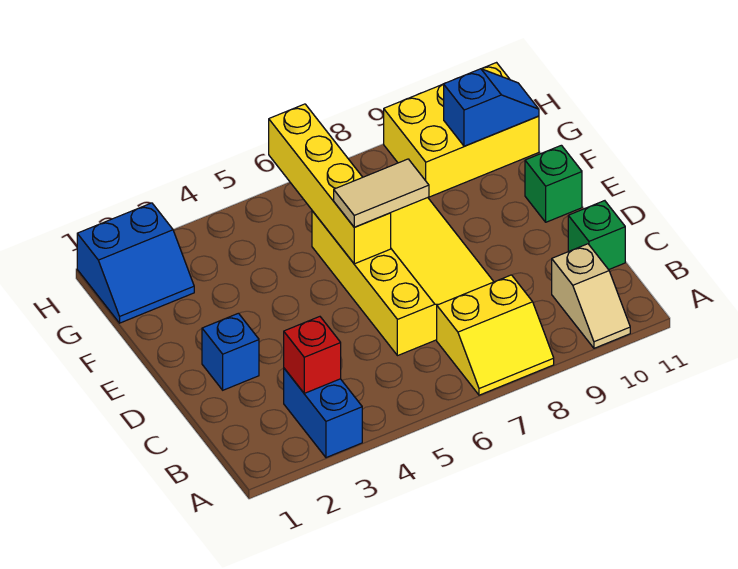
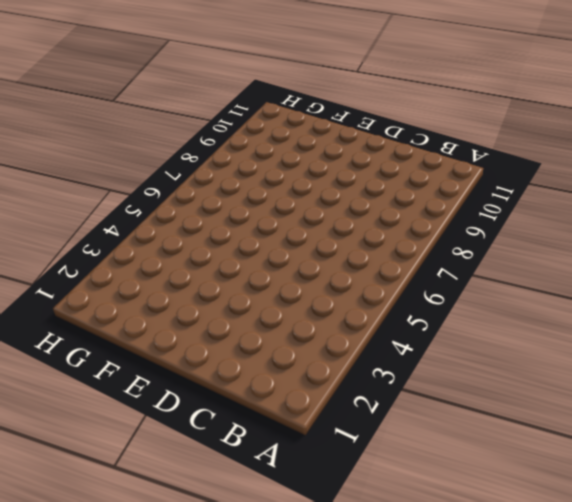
none -> blue 1x2 brick [284,368,362,458]
none -> yellow 2x2 slope [437,275,554,395]
none -> tan 1x2 slope [552,244,630,348]

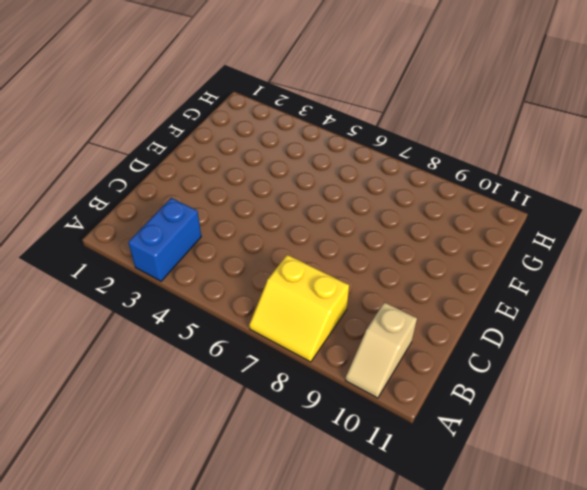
none -> yellow 3x4 slope [312,198,494,356]
none -> green 1x1 brick [568,201,625,270]
none -> blue 1x1 brick [202,313,259,390]

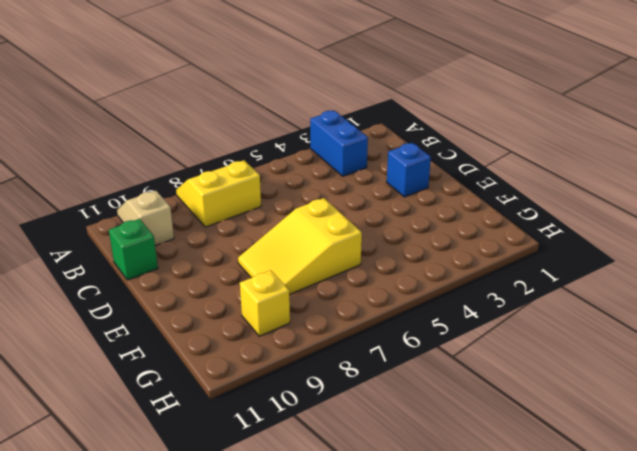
yellow 2x3 slope [238,198,362,295] -> yellow 3x4 slope [312,198,494,356]
yellow 1x1 brick [240,270,290,336] -> yellow 2x3 brick [384,63,539,197]
none -> green 1x1 brick [525,145,582,222]
none -> blue 2x2 slope [77,203,194,323]
none -> red 1x1 brick [284,317,341,393]

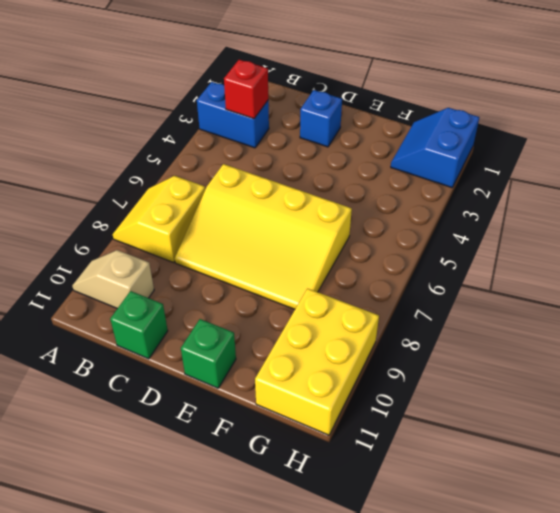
none -> yellow 1x4 brick [269,104,391,264]
none -> blue 1x2 slope [444,69,539,146]
none -> tan 1x2 tile [334,159,429,227]

